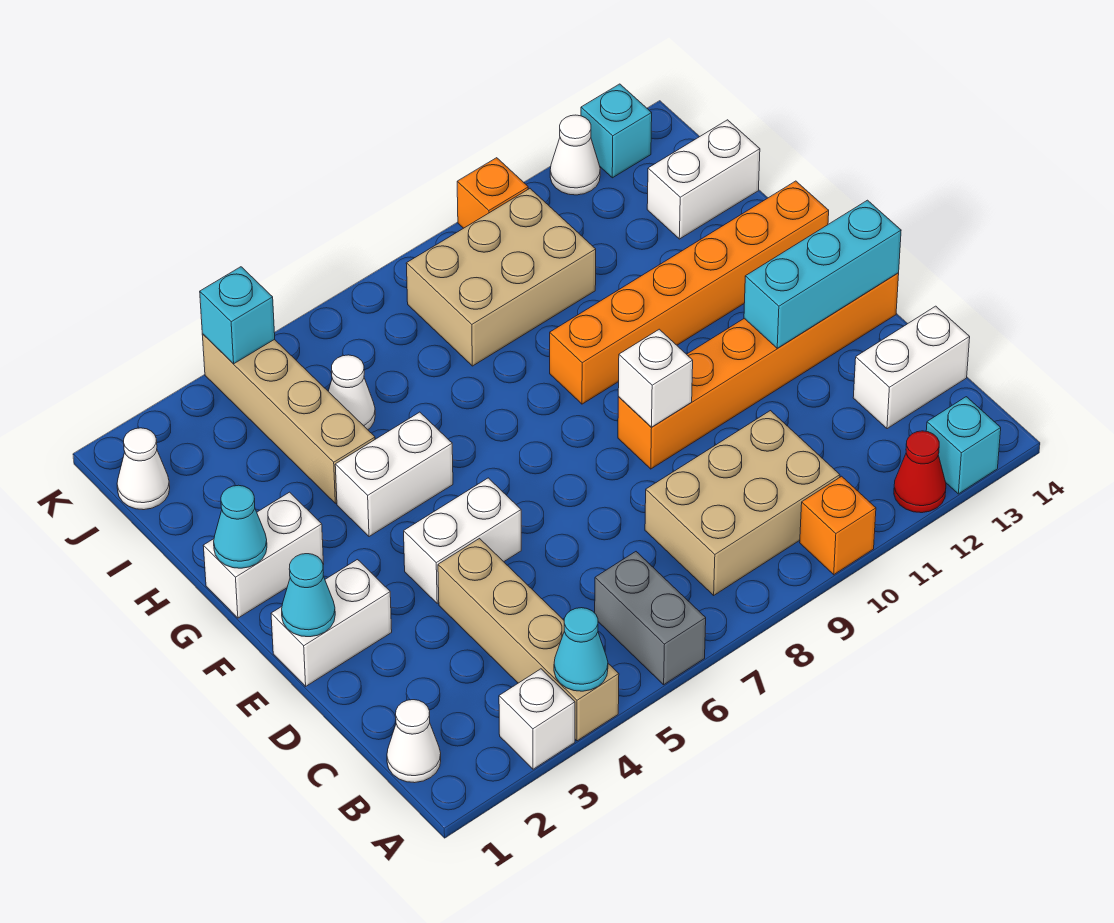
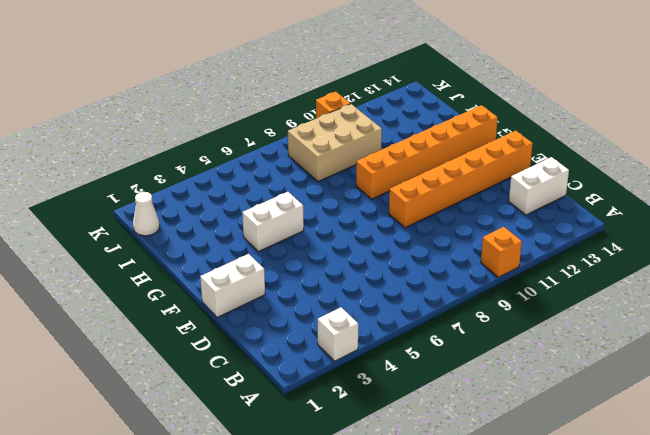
none -> tan 1x4 brick [438,539,619,741]
none -> grey 1x2 brick [595,552,706,685]
none -> red 1x1 cone [894,431,946,513]

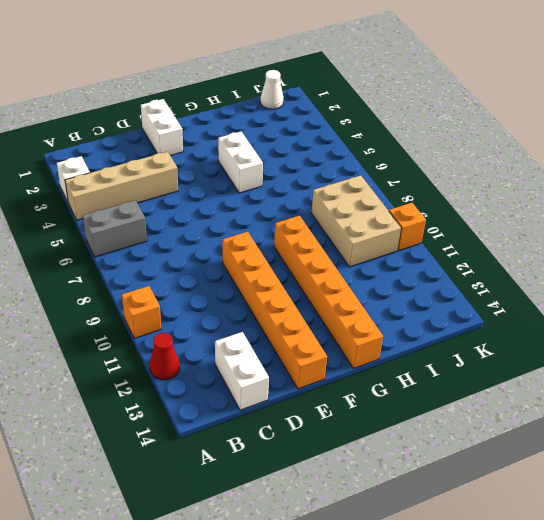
none -> cyan 1x1 brick [926,397,1001,494]
none -> white 1x1 cone [387,700,441,783]
none -> tan 2x3 brick [645,411,840,595]

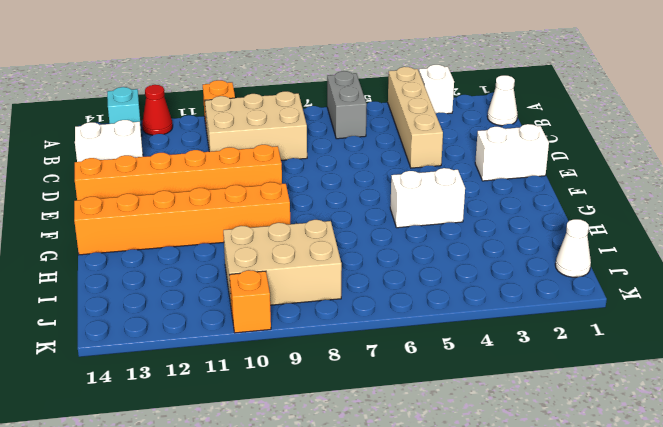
none -> white 1x2 brick [404,478,521,603]
none -> white 1x2 brick [203,492,324,618]
none -> tan 1x4 brick [202,334,375,503]

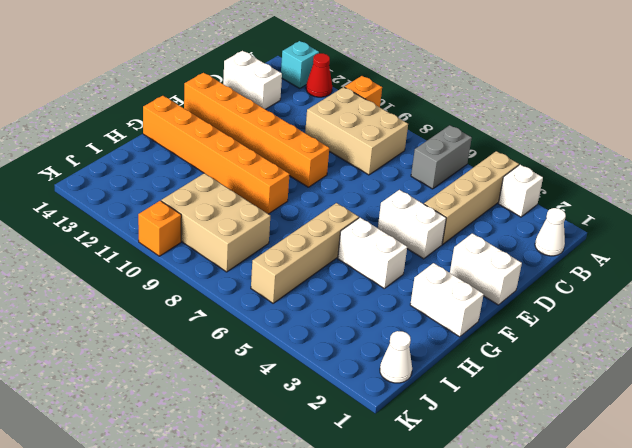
tan 1x4 brick [251,203,359,303] -> tan 1x4 brick moved to [202,334,375,503]
none -> white 1x1 cone [328,355,375,430]
none -> white 1x2 brick [647,120,760,239]
none -> white 1x1 cone [550,115,600,195]

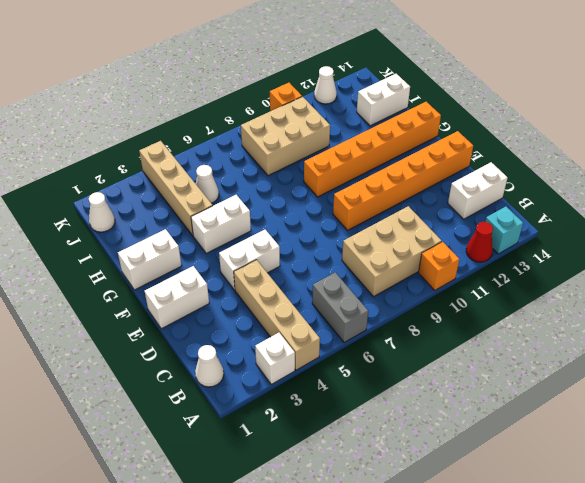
none -> cyan 1x1 brick [581,84,652,178]
none -> cyan 1x1 cone [554,608,608,691]
none -> cyan 1x1 cone [282,554,335,637]

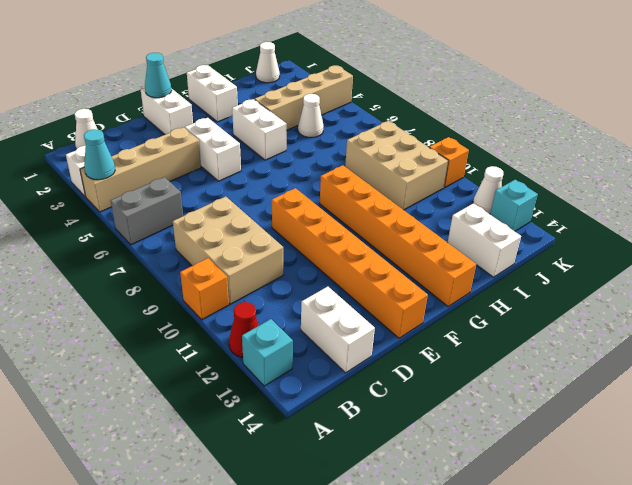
none -> white 1x1 brick [618,329,693,427]
none -> cyan 1x3 brick [744,200,901,348]
none -> cyan 1x1 cone [214,485,267,568]

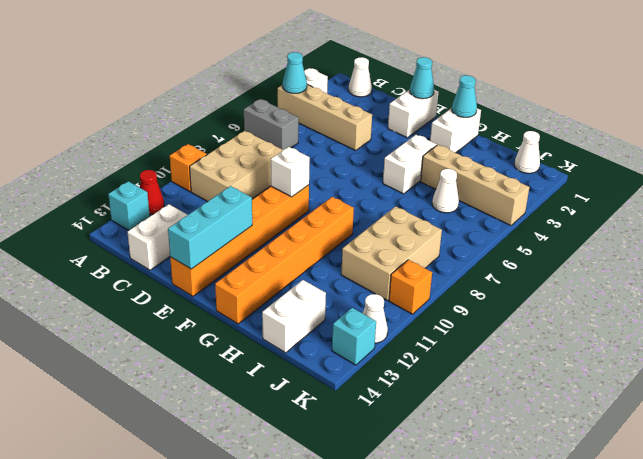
none -> white 1x2 brick [404,478,521,603]
none -> cyan 1x1 brick [200,267,275,364]

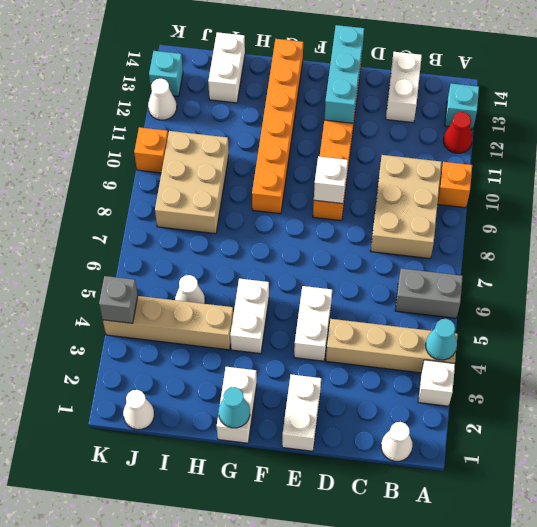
grey 1x1 brick [99,276,138,323] -> cyan 1x1 brick [200,267,275,364]
none -> cyan 1x1 cone [282,554,335,637]

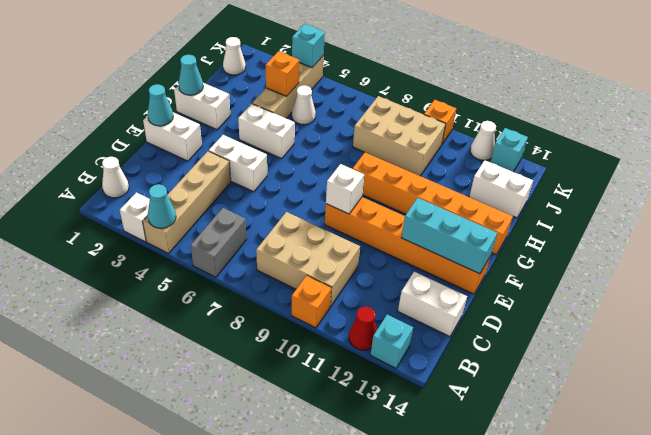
orange 1x1 brick [266,51,299,96] -> none

